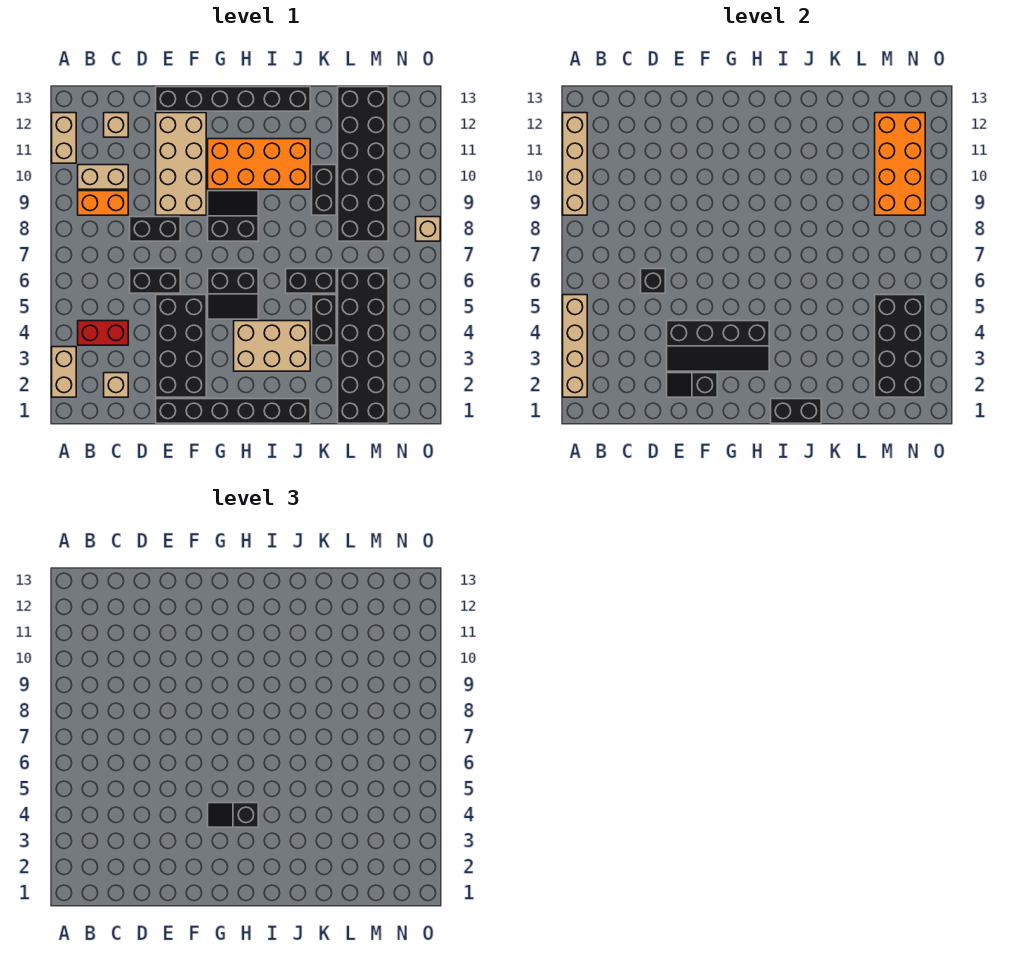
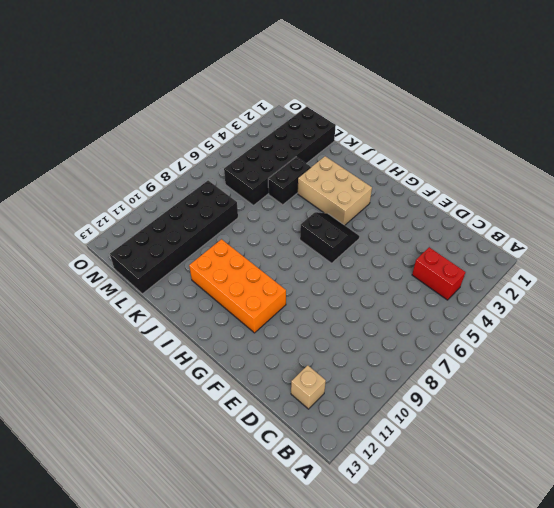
none -> tan 1x2 brick [52,347,76,397]
none -> tan 1x2 brick [52,113,76,163]
none -> orange 1x2 brick [78,191,128,215]
none -> tan 1x2 brick [78,165,128,189]

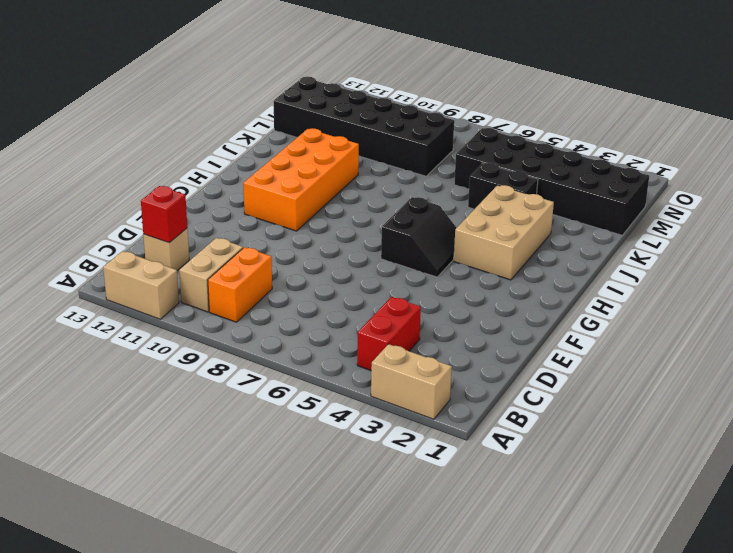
red 1x1 brick [141,186,187,243] -> none
none -> tan 1x1 brick [104,373,128,397]
none -> black 1x2 brick [130,269,180,293]
none -> black 1x2 brick [130,217,180,241]
none -> black 1x6 brick [156,399,310,423]

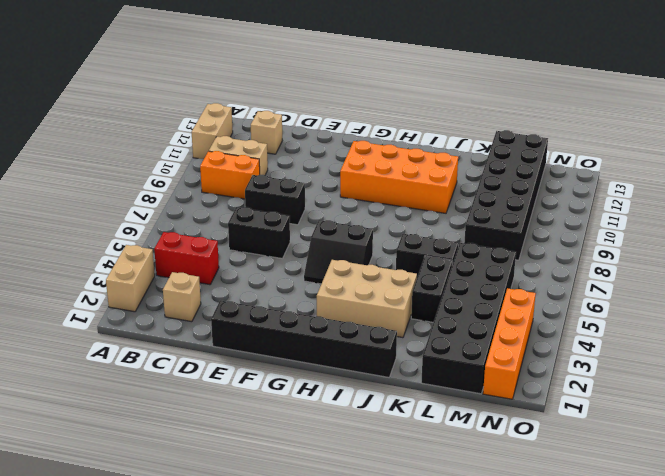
orange 1x4 brick [483,288,536,399] -> none
none -> black 2x4 brick [156,295,206,397]
none -> tan 2x4 brick [156,113,206,215]
none -> black 1x6 brick [156,87,310,111]
none -> black 2x2 slope [208,191,258,241]

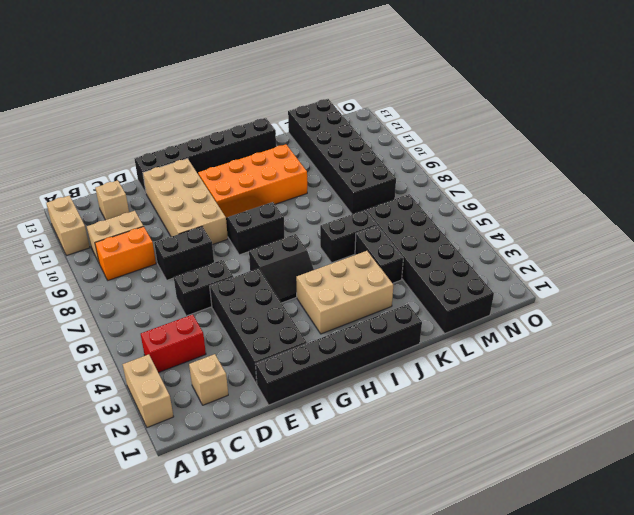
none -> black 1x2 brick [312,165,336,215]
none -> tan 1x1 brick [416,217,440,241]
none -> tan 1x4 brick [563,295,587,397]
none -> tan 1x4 brick [563,113,587,215]

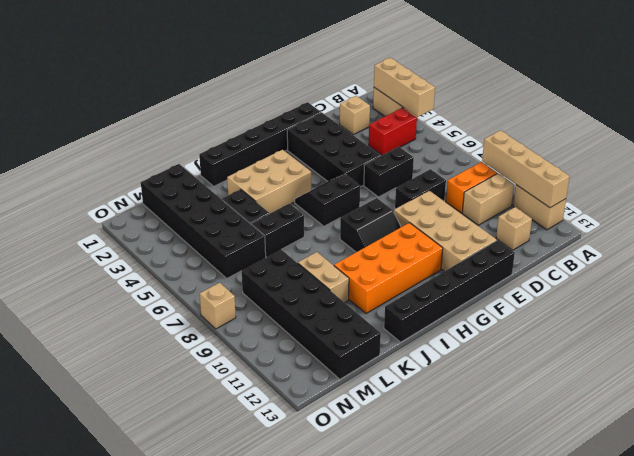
tan 1x3 brick [374,58,435,117] -> tan 1x4 brick [563,295,587,397]
tan 1x2 brick [298,252,349,303] -> black 1x2 brick [312,165,336,215]
none -> black 1x1 brick [641,269,665,293]
none -> black 1x2 slope [667,373,717,397]
none -> black 2x4 slope [667,321,769,371]
none -> black 1x2 brick [771,399,821,423]

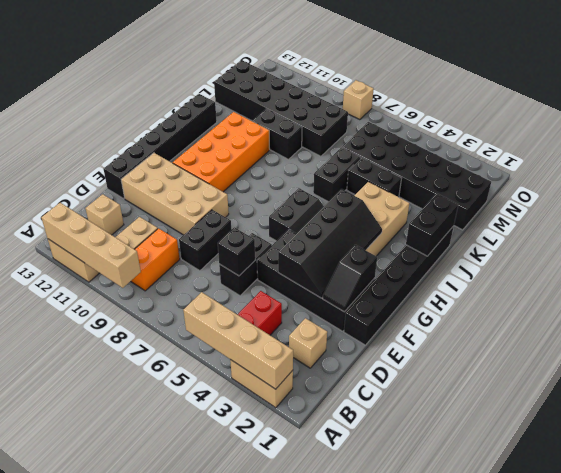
none -> black 2x2 slope [208,191,258,241]
none -> black 2x4 brick [875,295,925,397]
none -> orange 2x4 brick [875,113,925,215]
none -> black 1x2 slope [208,803,258,827]

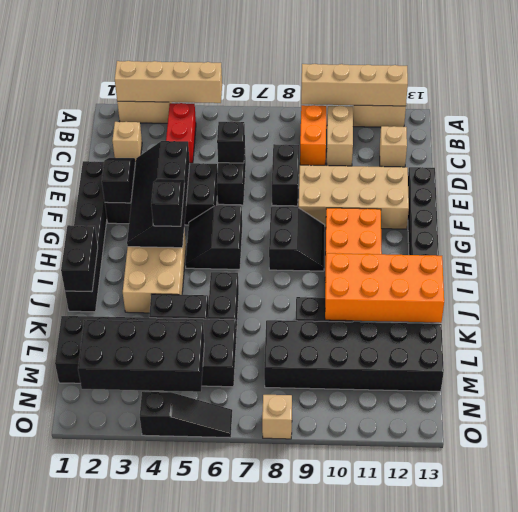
orange 2x4 brick [325,253,444,323] -> orange 2x4 brick moved to [875,113,925,215]
black 1x3 slope [140,392,232,438] -> none

